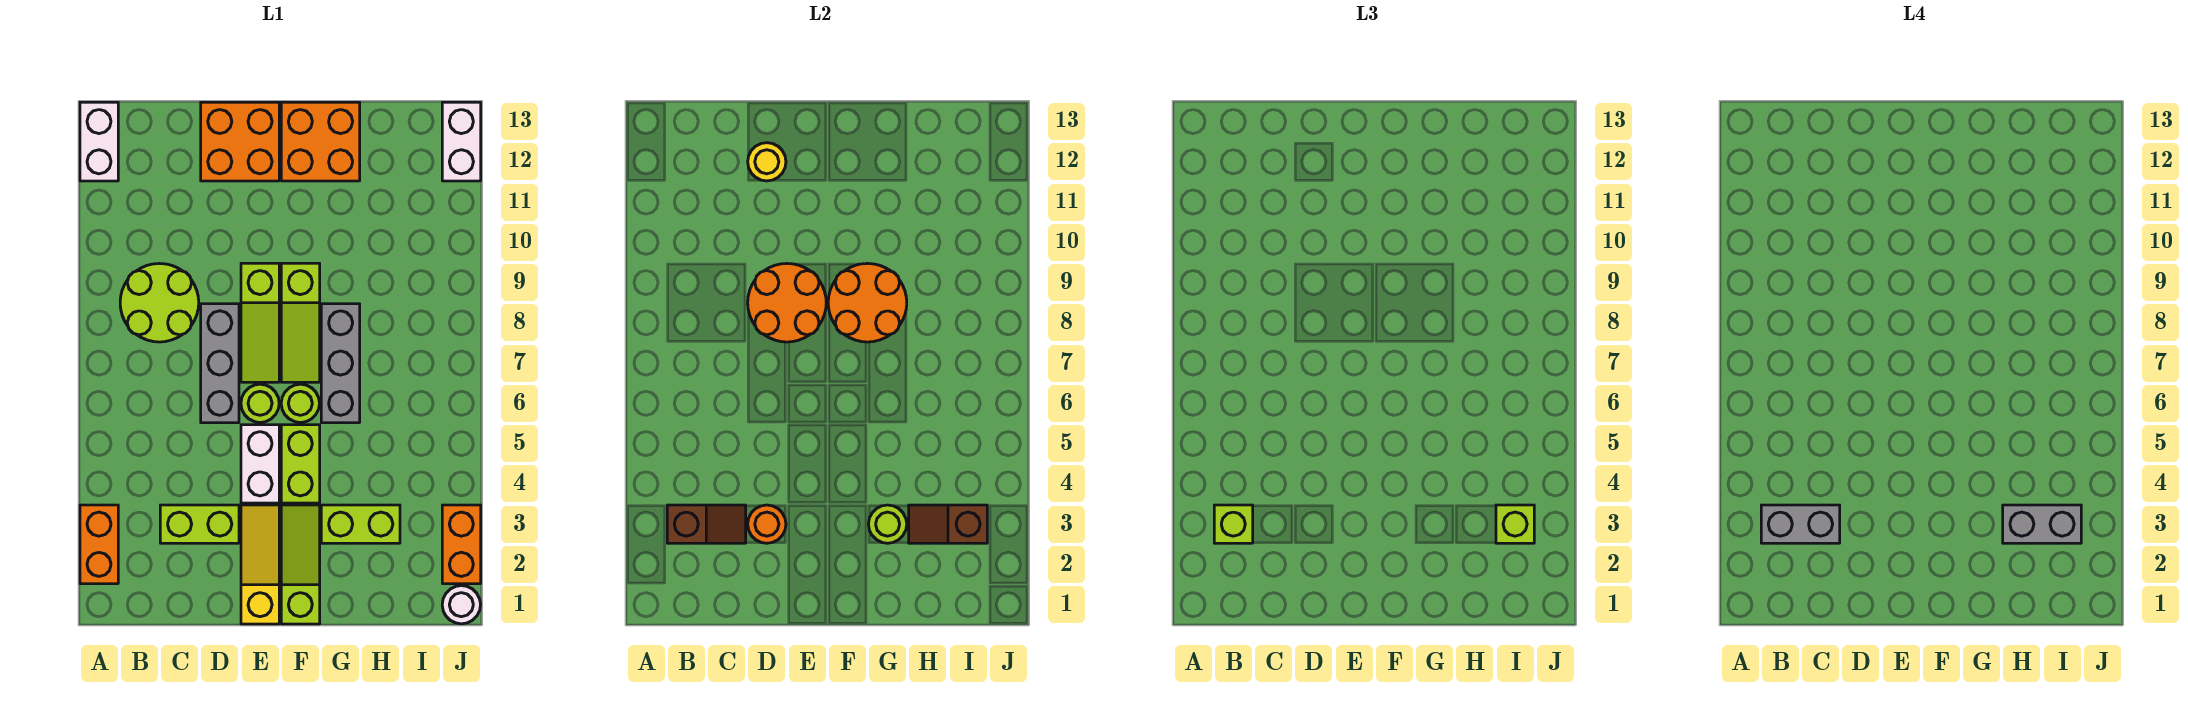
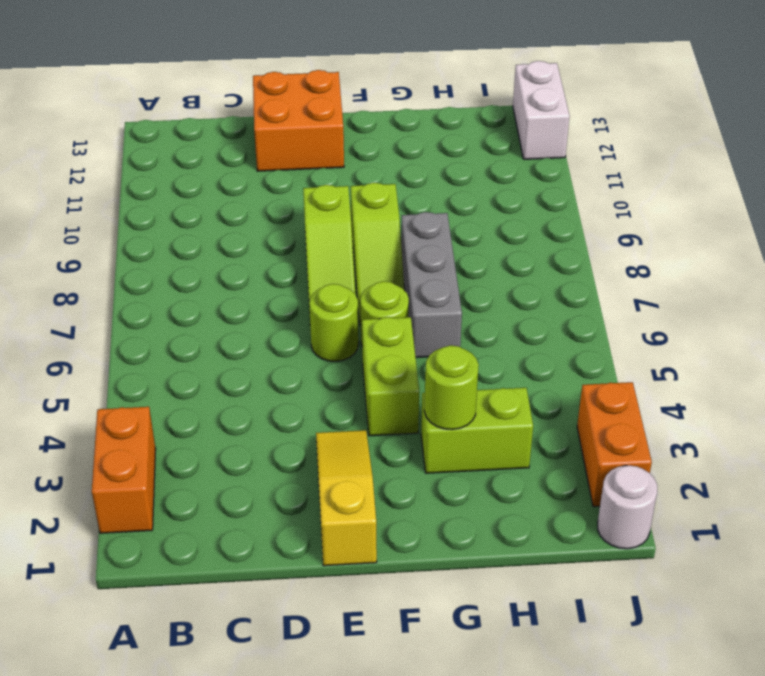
none -> white 1x2 brick [80,102,118,181]
none -> lime 2x2 round brick [120,263,199,342]
none -> lime 1x2 brick [160,505,239,543]
none -> grey 1x3 brick [201,304,239,423]

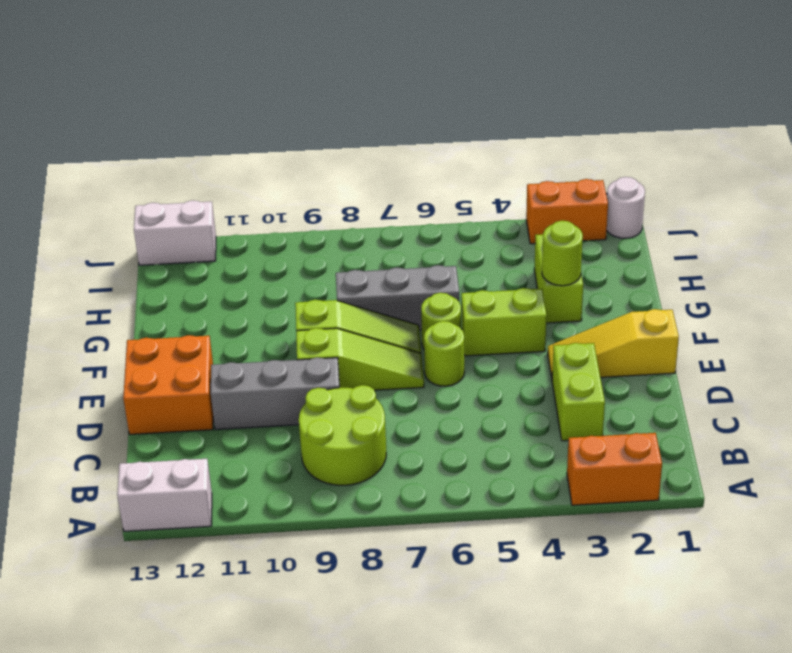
grey 1x3 brick [211,357,340,430] -> grey 1x3 brick moved to [201,304,239,423]
none -> white 1x2 brick [241,425,279,503]
none -> lime 1x3 slope [281,505,320,624]
none -> orange 2x2 brick [281,102,360,181]
none -> brown 1x2 slope [667,505,746,543]

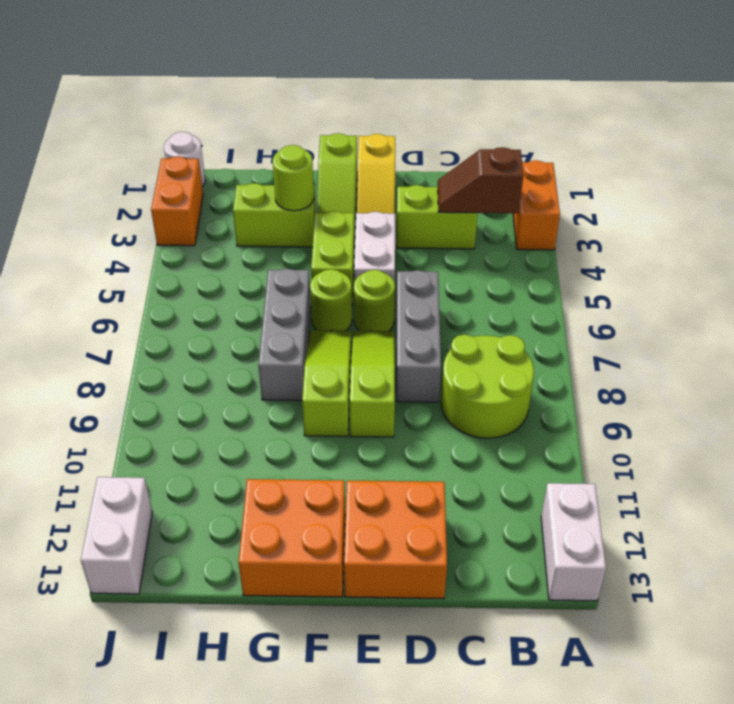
none -> orange 1x1 round brick [748,505,786,543]
none -> orange 2x2 round brick [748,264,826,342]
none -> yellow 1x1 round brick [748,143,786,181]
none -> orange 2x2 round brick [828,263,907,342]

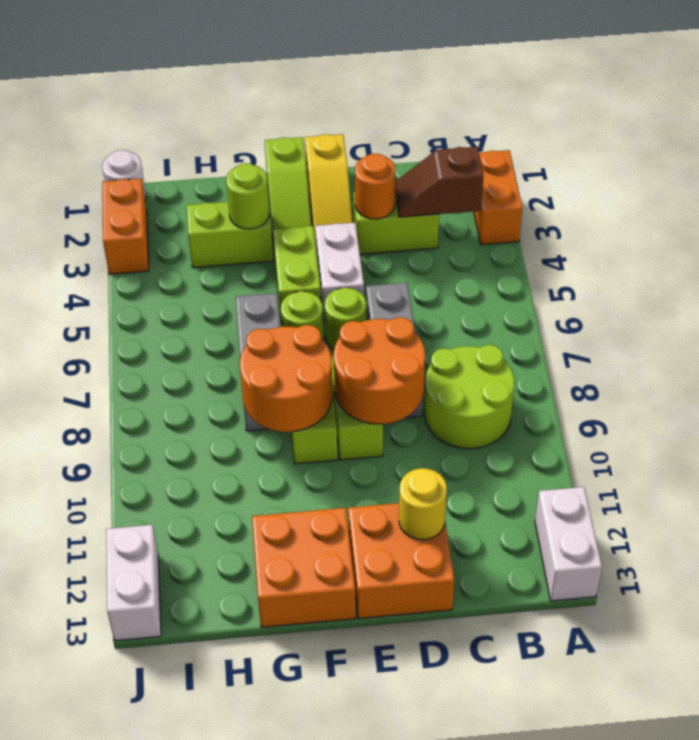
none -> brown 1x2 slope [909,505,987,543]
none -> lime 1x1 brick [1214,505,1253,543]
none -> lime 1x1 brick [1496,505,1534,543]
none -> grey 1x2 brick [1761,505,1840,543]

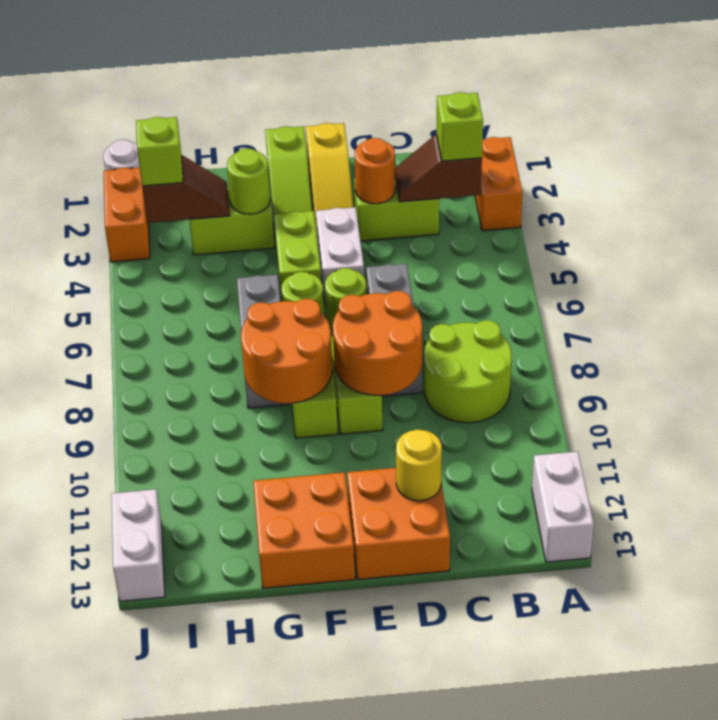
none -> grey 1x2 brick [1761,505,1840,543]
none -> grey 1x2 brick [2003,505,2081,543]

